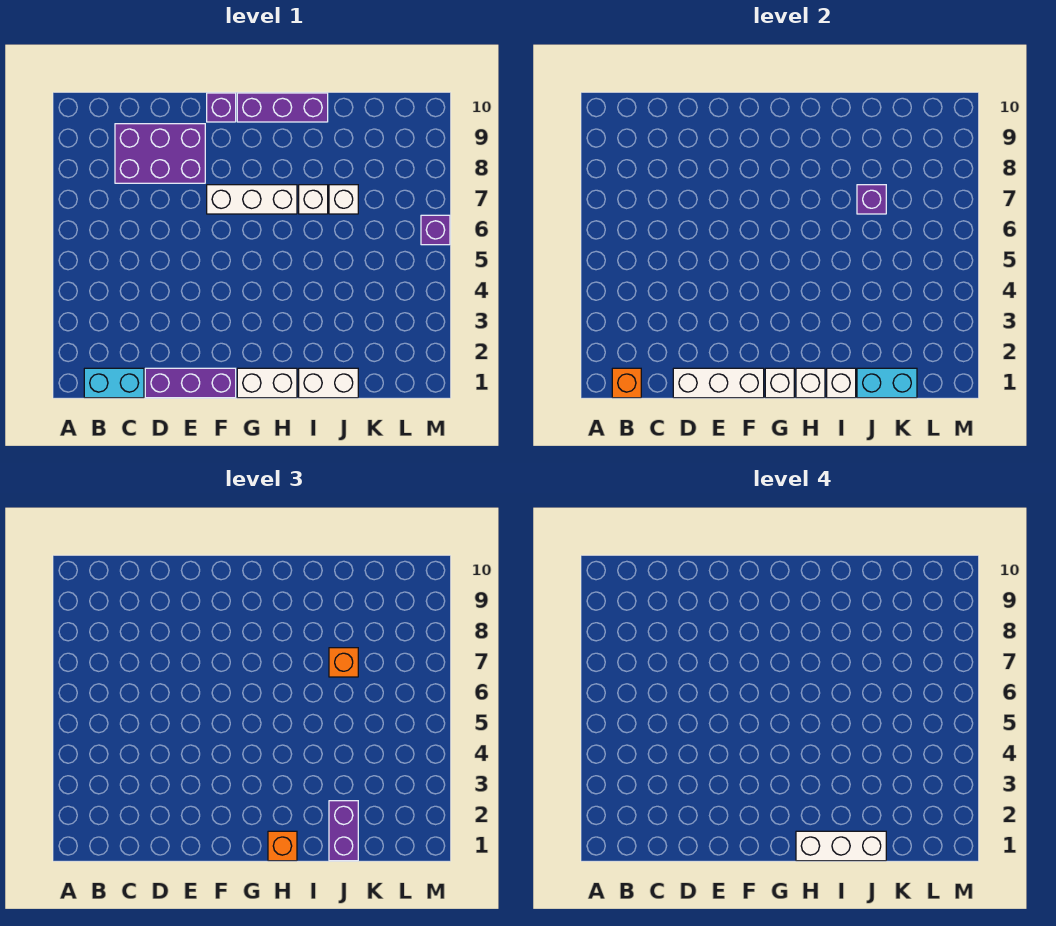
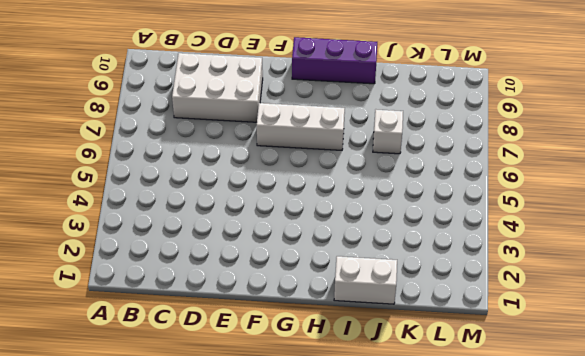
white 2x3 brick [172,53,263,122] -> purple 2x3 brick [115,124,205,183]
none -> cyan 1x2 brick [84,368,144,398]
none -> purple 1x3 brick [145,368,236,398]
none -> purple 1x1 brick [207,93,236,122]

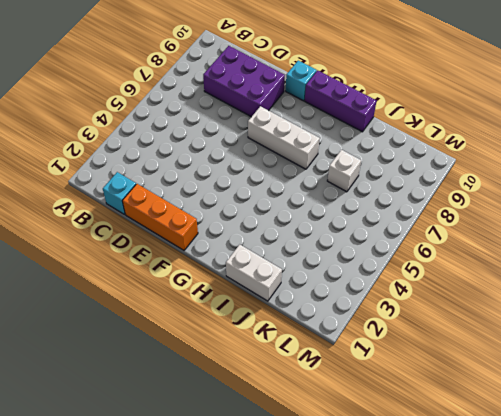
cyan 1x1 brick [103,172,136,214] -> cyan 1x2 brick [84,368,144,398]
orange 1x3 brick [123,184,198,250] -> purple 1x3 brick [145,368,236,398]
cyan 1x1 brick [286,61,317,101] -> purple 1x1 brick [207,93,236,122]
none -> white 1x2 brick [237,368,297,398]
none -> white 1x1 brick [299,185,328,214]
none -> purple 1x1 brick [421,215,450,245]

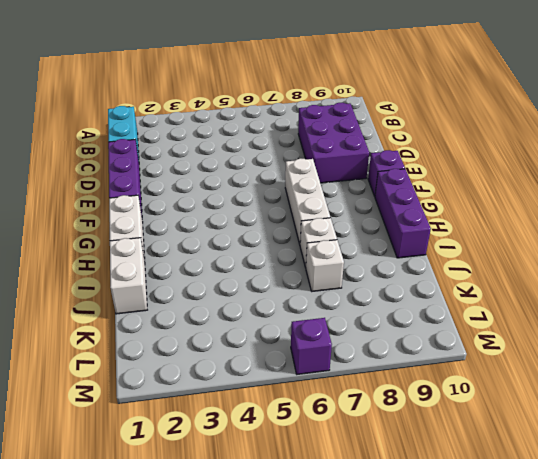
none -> orange 1x1 brick [612,368,641,398]
none -> white 1x3 brick [673,368,764,398]
none -> white 1x1 brick [765,368,794,398]

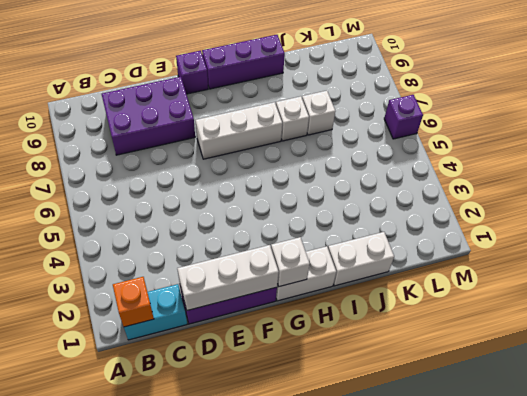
none -> white 1x1 brick [796,368,825,398]
none -> white 1x1 brick [827,368,856,398]
none -> cyan 1x2 brick [857,368,917,398]

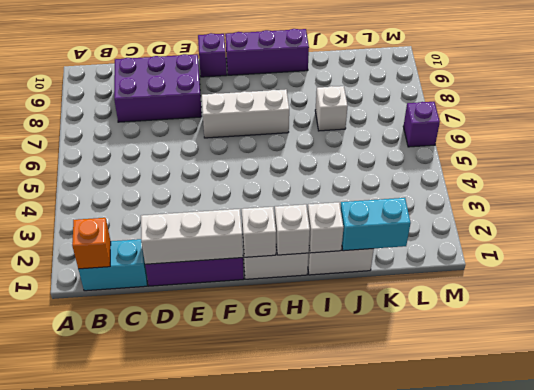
none -> white 1x1 brick [299,185,328,214]
none -> purple 1x1 brick [857,185,886,214]
none -> orange 1x1 brick [268,831,297,861]

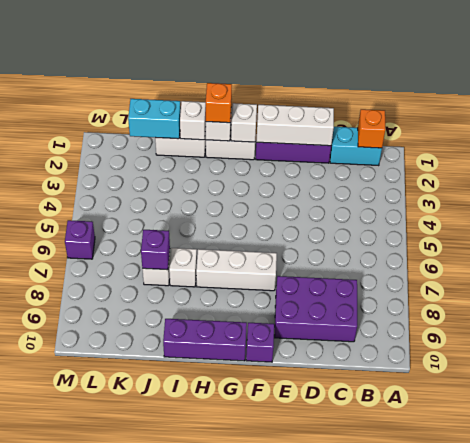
none -> purple 1x2 brick [329,801,358,861]
none -> orange 1x1 brick [329,648,358,677]
none -> white 1x3 brick [796,831,886,861]

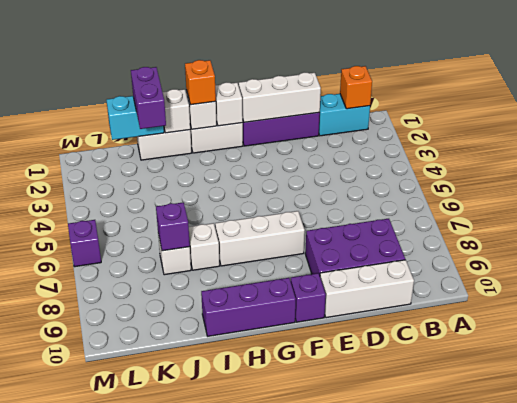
white 1x3 brick [320,260,414,318] -> white 1x3 brick moved to [796,831,886,861]
none -> orange 1x1 brick [329,648,358,677]

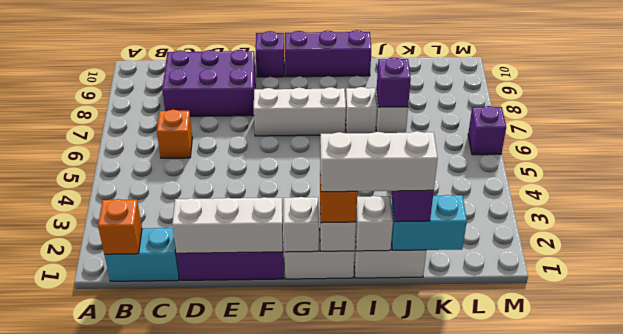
orange 1x1 brick [157,110,192,158] -> orange 1x1 brick moved to [329,648,358,677]

